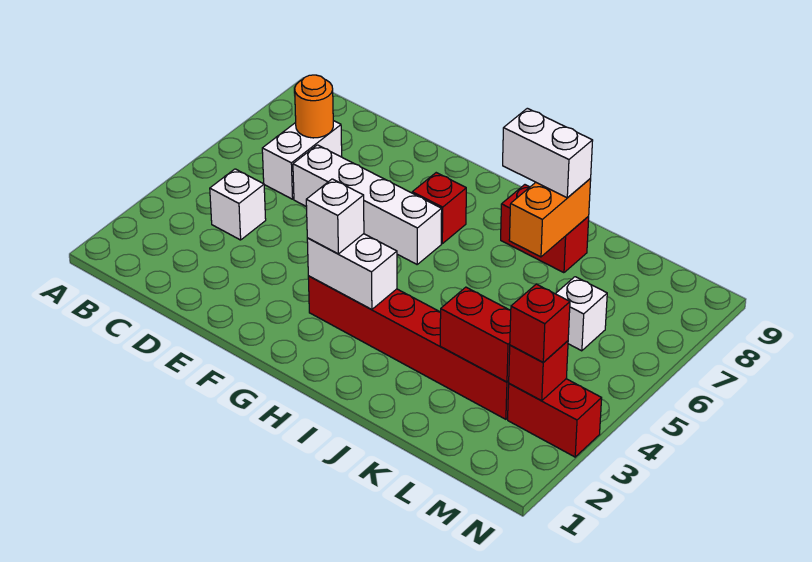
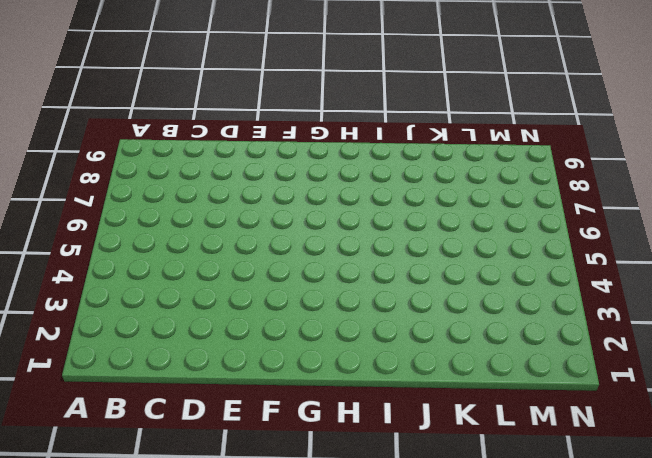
none -> white 1x1 brick [210,169,266,240]
none -> white 1x2 brick [262,121,342,199]
none -> white 1x4 brick [293,145,442,264]

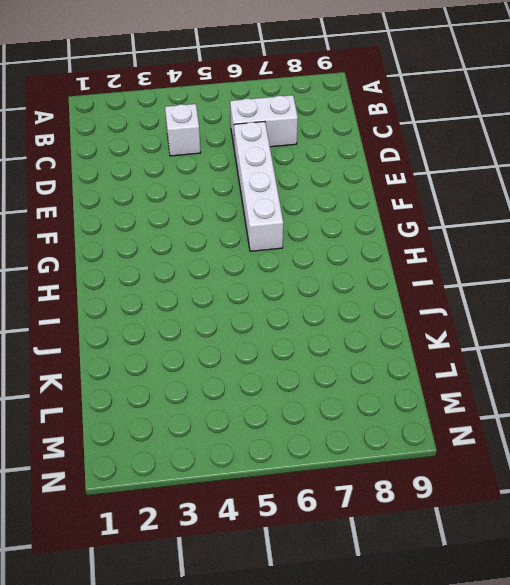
none -> red 1x6 brick [308,276,509,419]
none -> red 1x1 brick [412,173,466,244]
none -> red 1x2 brick [501,185,589,273]

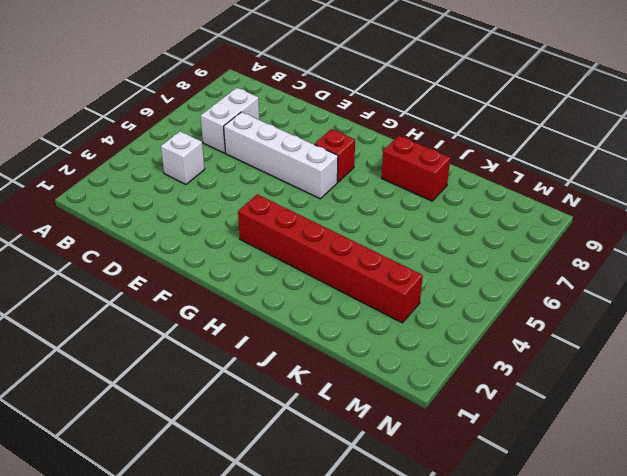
none -> white 1x1 brick [556,277,607,351]
none -> red 1x2 brick [508,379,602,457]
none -> orange 1x1 round brick [295,75,333,138]

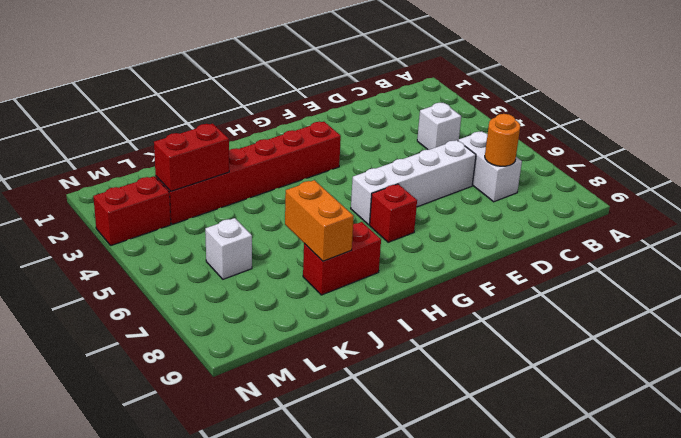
none -> white 1x2 brick [307,234,397,310]
none -> red 1x1 brick [509,341,568,401]
none -> white 1x1 brick [306,179,364,254]

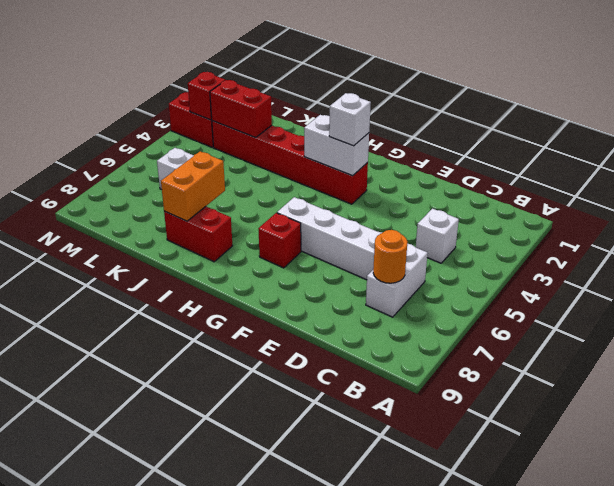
none -> white 1x2 brick [503,108,593,198]
none -> red 1x1 brick [510,284,570,362]

